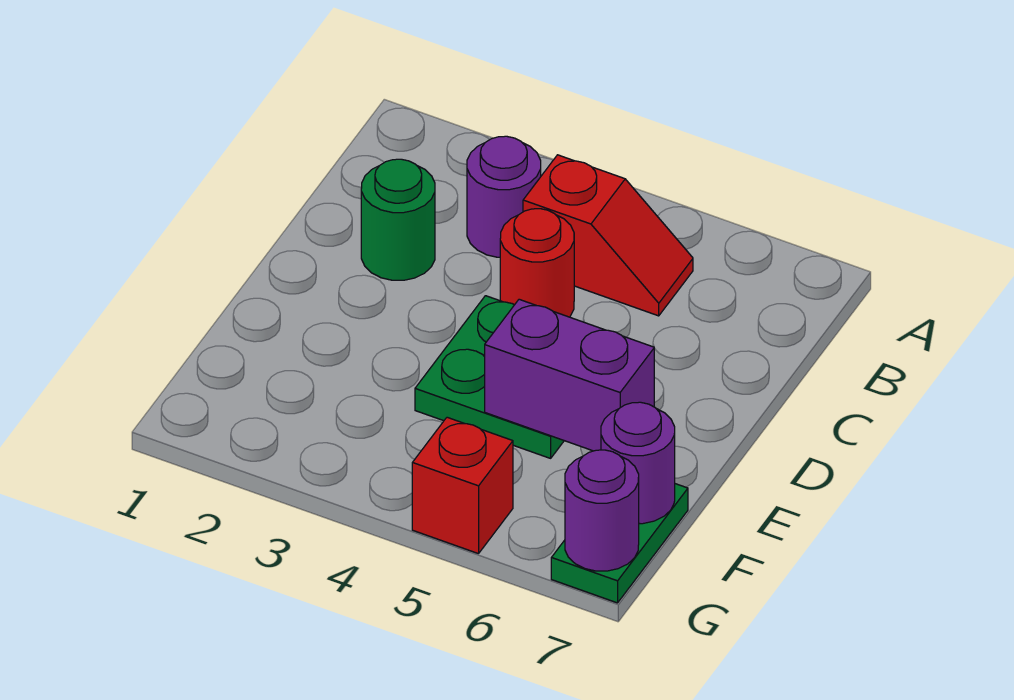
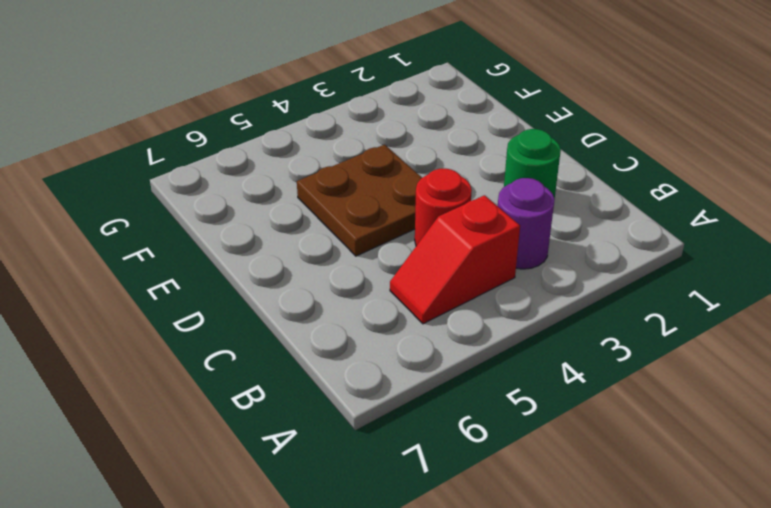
brown 2x2 plate [297,145,422,256] -> green 2x2 plate [415,296,564,458]
none -> green 1x2 plate [551,484,688,603]
none -> red 1x1 brick [412,417,513,554]

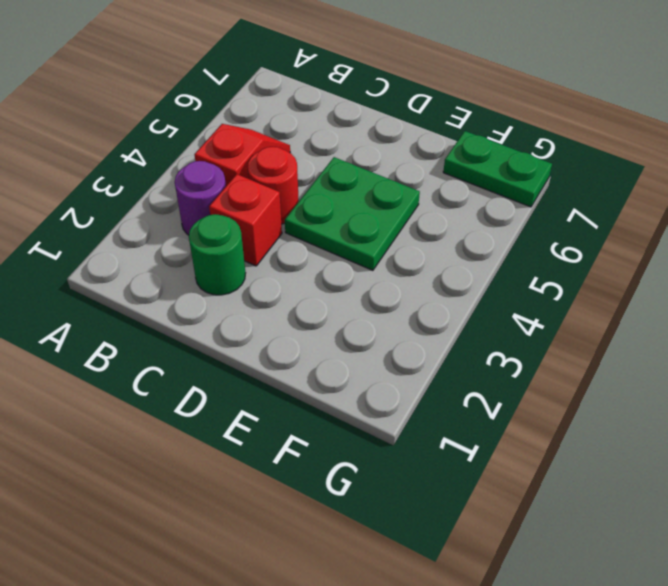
red 1x1 brick [209,174,282,266] -> red 1x1 brick moved to [412,417,513,554]
none -> purple 1x2 brick [485,299,654,451]
none -> purple 1x1 round brick [601,402,675,524]

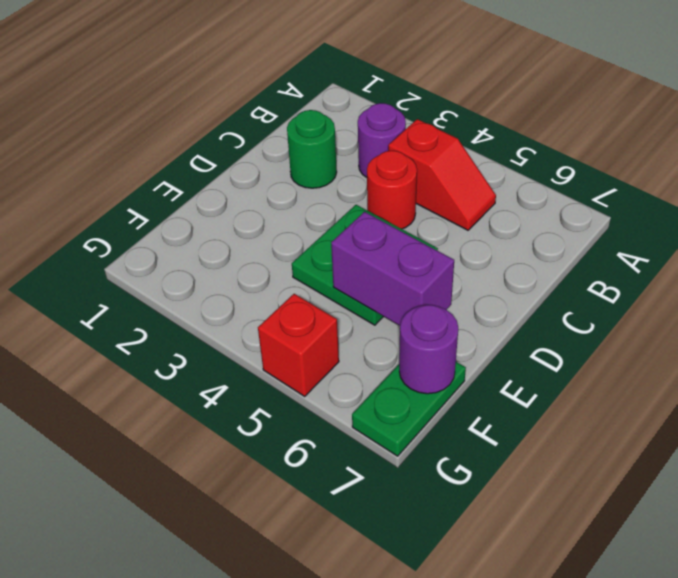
none -> purple 1x1 round brick [565,450,639,571]

